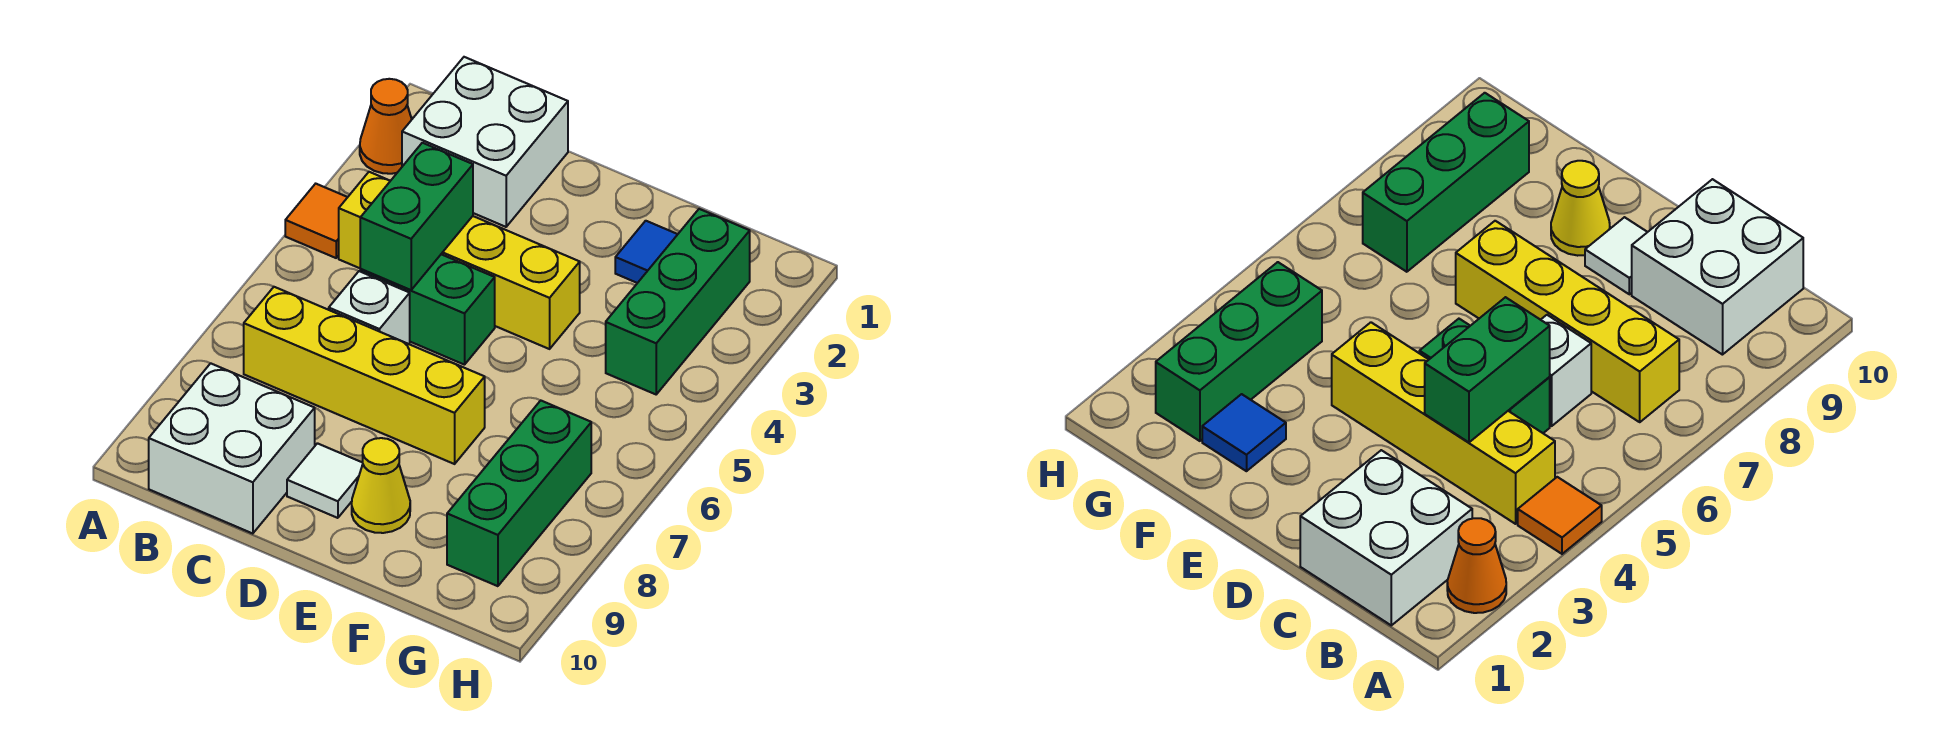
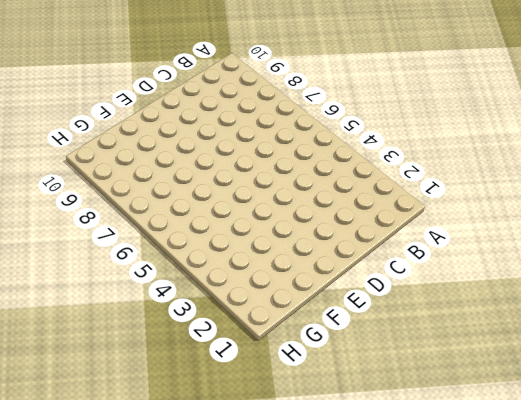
none -> orange 1x1 cone [360,79,412,174]
none -> orange 1x1 tile [285,184,348,258]
none -> white 2x2 brick [402,57,568,227]

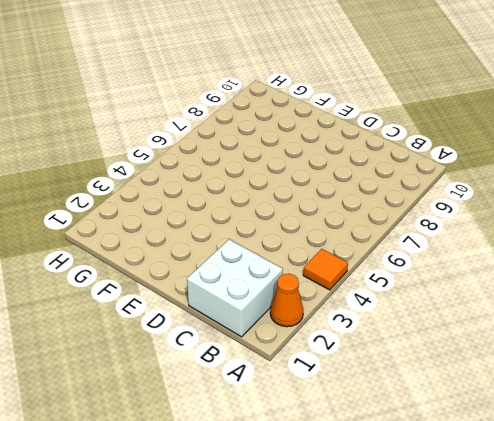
none -> yellow 1x4 brick [339,172,580,349]
none -> yellow 1x4 brick [244,287,485,464]
none -> white 2x2 brick [149,363,315,534]

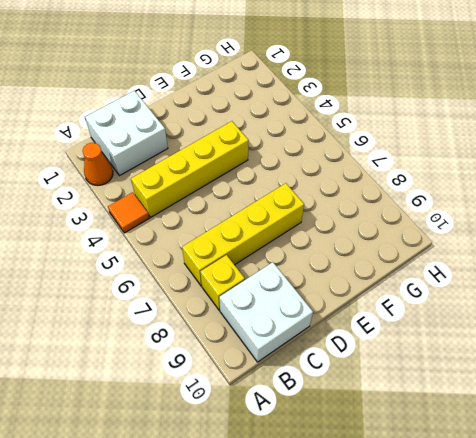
yellow 1x1 brick [200,255,245,310] -> none
none -> green 1x2 brick [360,254,495,365]
none -> white 1x1 brick [329,271,410,344]
none -> white 1x1 tile [287,443,363,518]

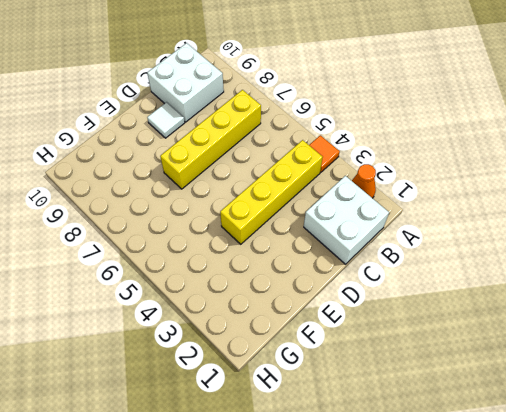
none -> green 1x2 brick [360,254,495,365]
none -> white 1x1 brick [329,271,410,344]
none -> yellow 1x1 cone [352,438,410,533]

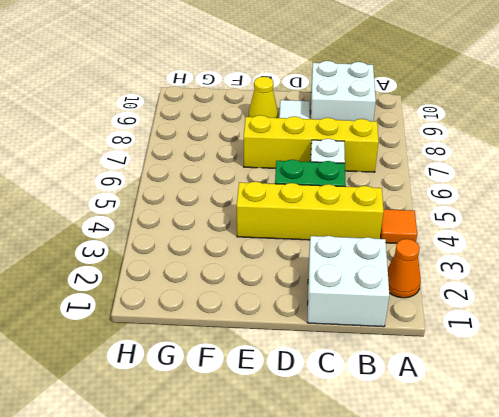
none -> blue 1x1 tile [615,221,678,283]
none -> green 1x3 brick [606,209,750,394]
none -> green 1x3 brick [447,401,591,586]

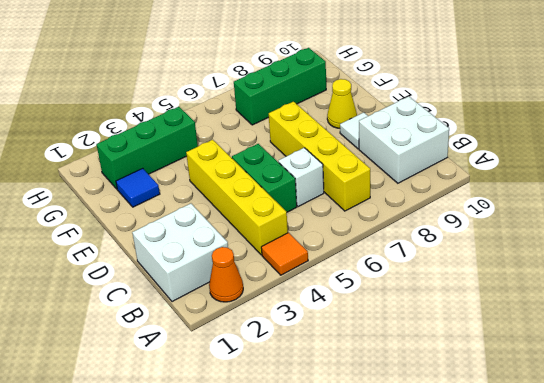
none -> green 1x2 brick [360,143,473,290]

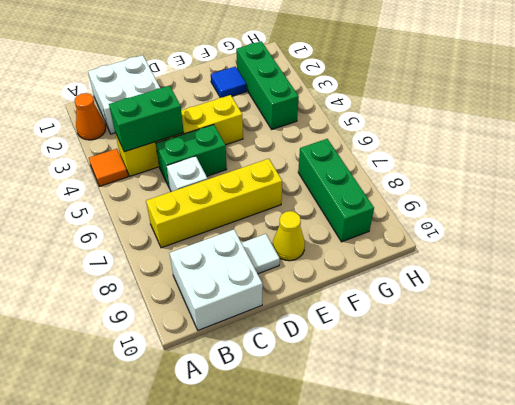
green 1x2 brick [109,86,184,152] -> green 1x2 brick turned to [360,143,473,290]

